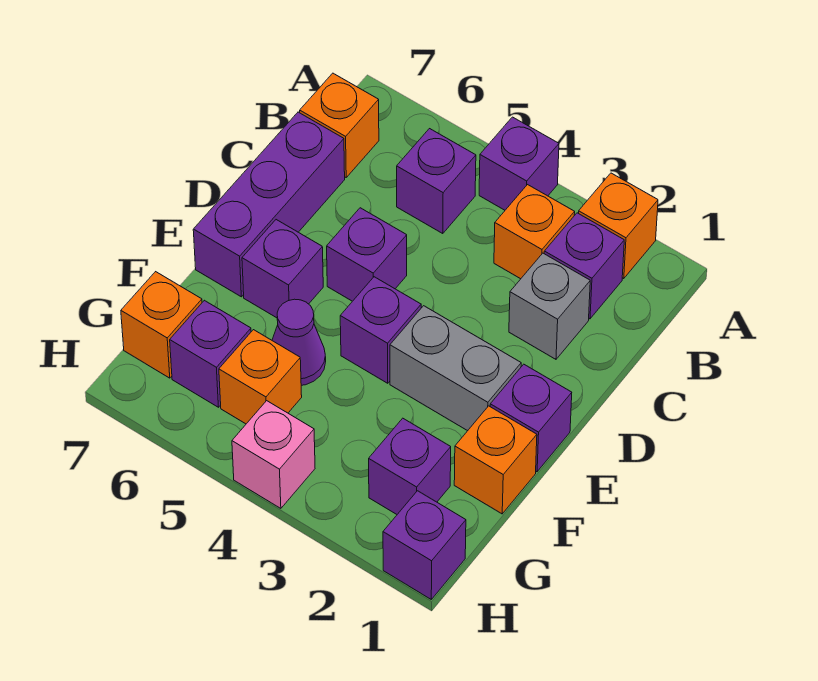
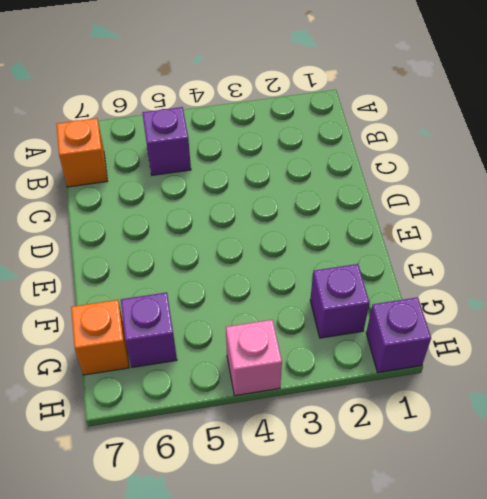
none -> orange 1x1 brick [579,173,658,279]
none -> purple 1x1 brick [479,117,559,210]
none -> purple 1x1 brick [544,213,624,319]

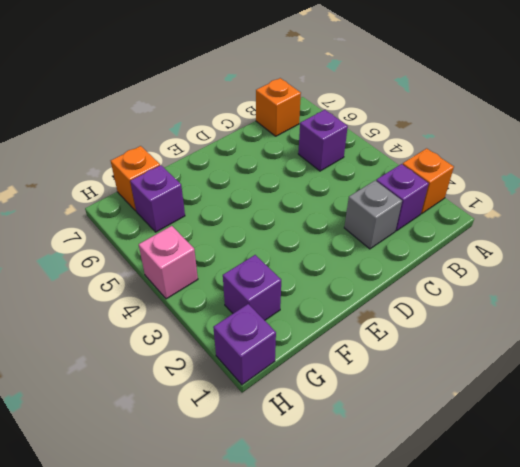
none -> purple 1x1 brick [479,117,559,210]
none -> orange 1x1 brick [494,185,575,279]
none -> purple 1x3 brick [193,112,345,297]

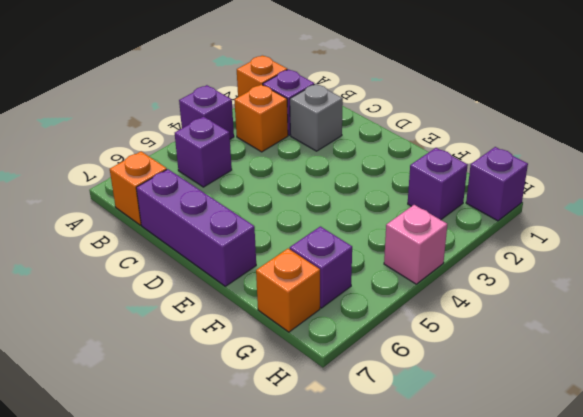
none -> purple 1x1 brick [327,208,407,301]
none -> purple 1x1 brick [490,364,572,472]
none -> grey 1x2 brick [390,306,521,431]

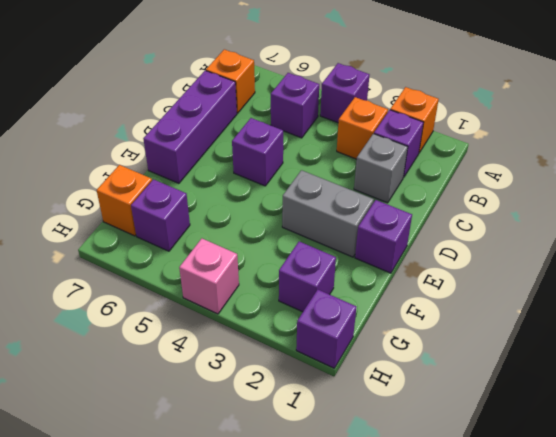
none -> purple 1x1 brick [340,277,421,383]
none -> purple 1x1 brick [242,220,323,318]
none -> orange 1x1 brick [454,406,537,514]

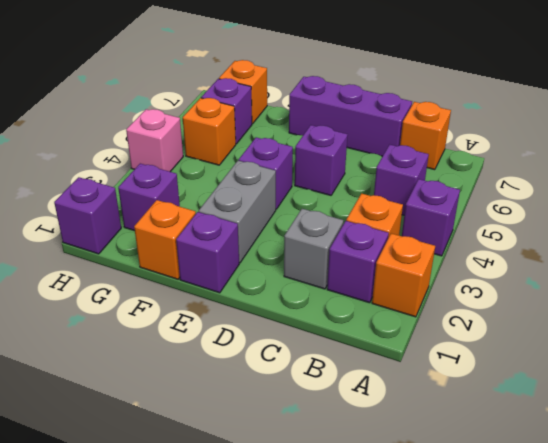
none -> purple 1x1 brick [242,220,323,318]
none -> purple 1x1 cone [272,299,326,385]

